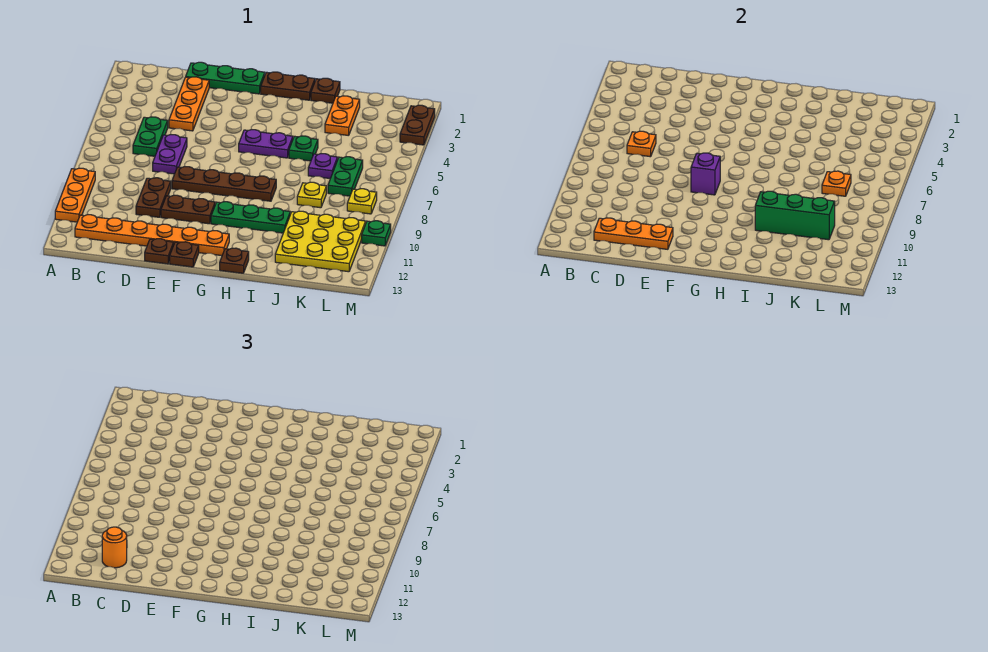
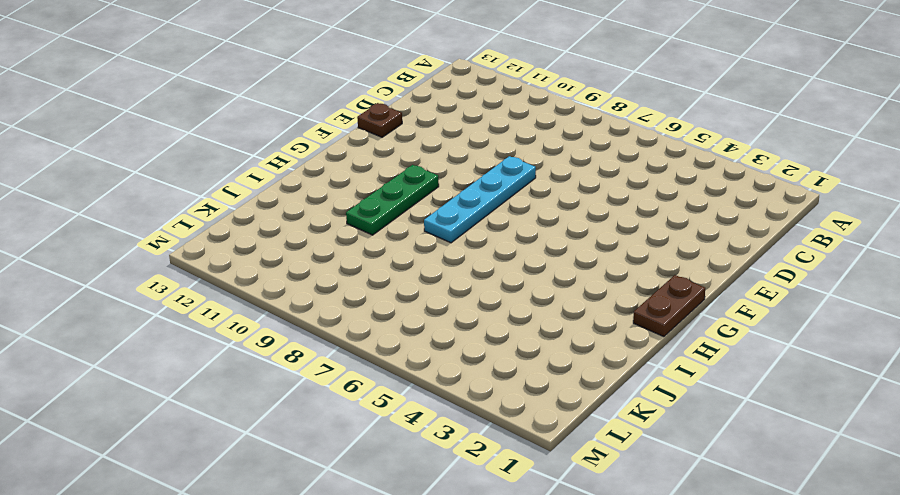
cyan 1x4 plate [424,156,536,243] -> brown 1x4 plate [172,167,276,201]
none -> orange 1x3 plate [55,168,95,222]
none -> orange 1x6 plate [75,214,229,256]
none -> green 1x2 plate [133,117,168,156]
none -> green 1x3 plate [186,62,265,94]

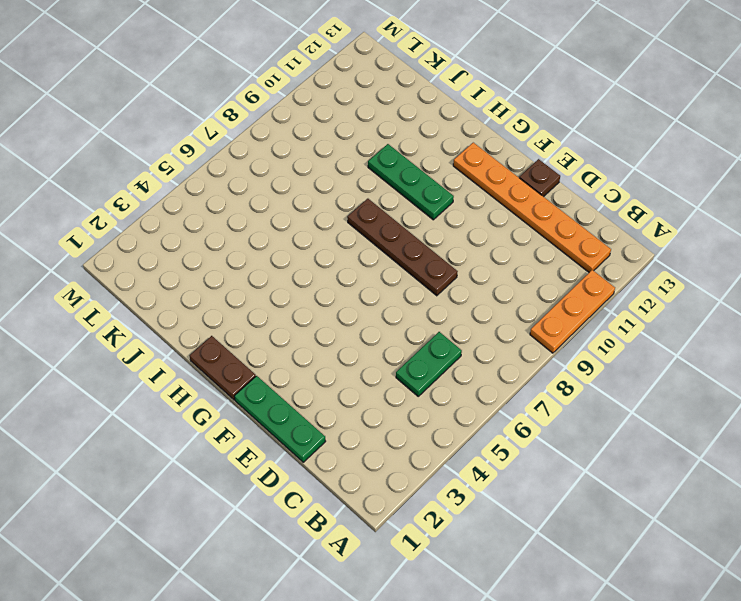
none -> orange 1x3 plate [169,77,209,131]
none -> purple 1x2 plate [153,135,187,174]
none -> brown 1x2 plate [136,178,171,217]
none -> brown 1x2 plate [161,195,215,224]

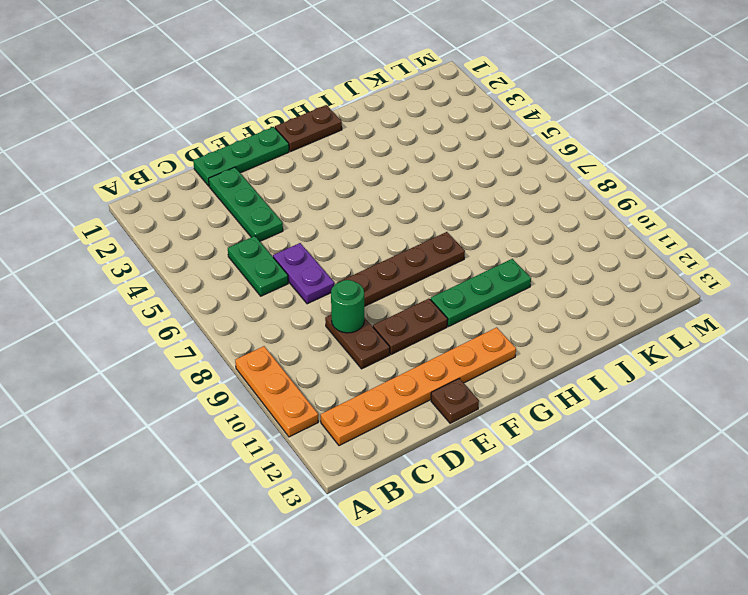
green 1x3 plate [209,167,283,241] -> orange 1x3 plate [169,77,209,131]
green 1x1 round brick [331,280,364,333] -> none
none -> brown 1x1 plate [170,242,199,267]
none -> purple 1x2 plate [239,130,293,158]
none -> brown 1x1 plate [220,248,249,273]
none -> brown 1x1 plate [311,78,340,103]

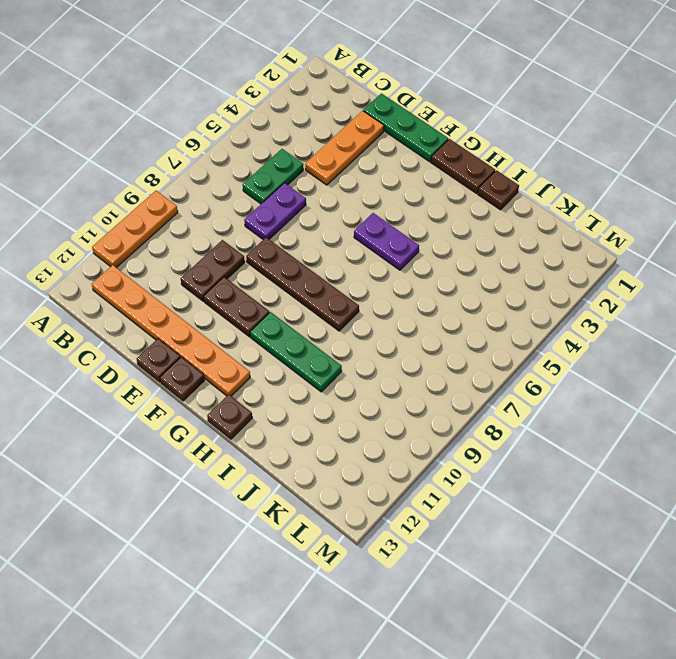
none -> green 1x1 plate [289,136,318,161]
none -> orange 1x2 plate [325,96,360,136]
none -> purple 1x1 plate [308,154,338,179]
none -> yellow 1x1 plate [297,182,326,208]

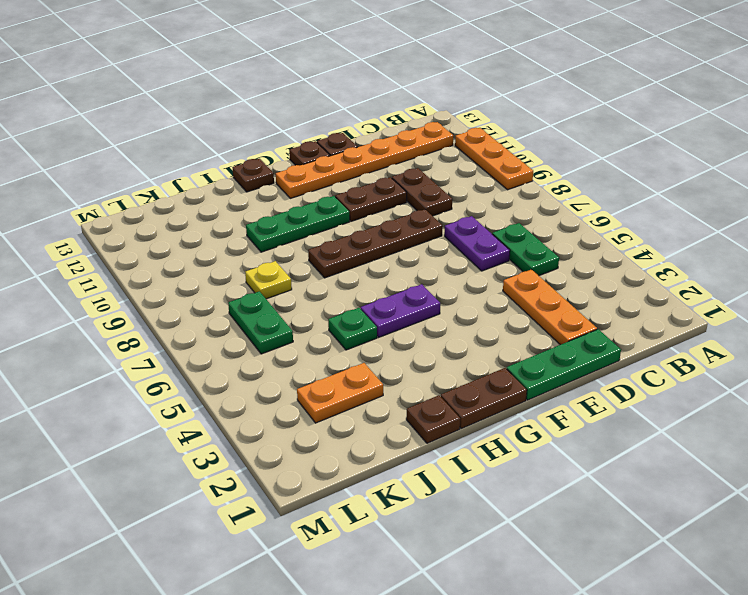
orange 1x2 plate [297,363,383,423] -> orange 1x2 plate turned to [325,96,360,136]
none -> purple 1x1 plate [308,154,338,179]
none -> yellow 3x3 plate [275,211,366,272]
none -> yellow 1x1 plate [347,189,377,214]
none -> brown 1x2 plate [400,105,435,145]

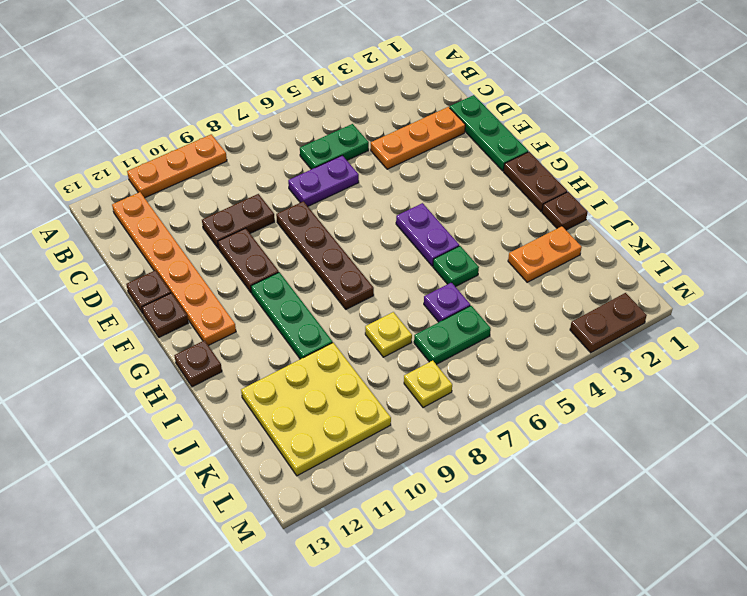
none -> green 1x1 plate [362,221,391,246]
none -> orange 1x1 plate [627,131,656,157]
none -> orange 1x3 plate [594,218,673,249]
none -> purple 1x1 brick [691,153,720,195]

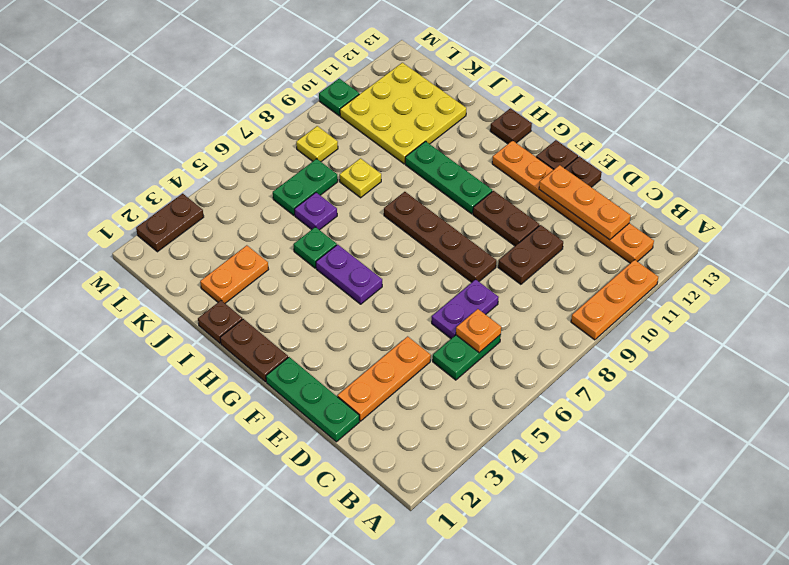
none -> purple 1x1 brick [691,153,720,195]
none -> green 1x3 brick [755,191,835,240]
none -> orange 1x1 plate [822,171,851,196]
none -> orange 1x1 round brick [102,527,127,568]

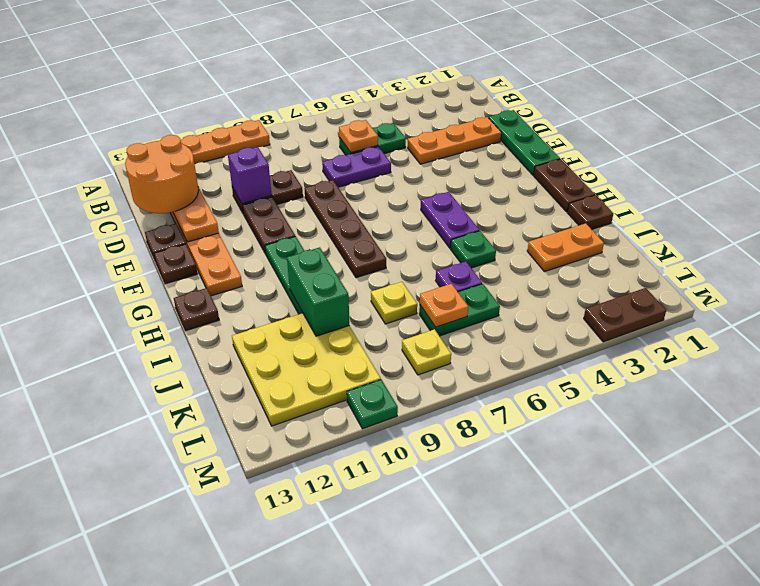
orange 2x2 round brick [125,135,198,213] -> orange 1x1 round brick [102,527,127,568]
purple 1x1 brick [228,147,272,204] -> purple 1x1 brick moved to [691,153,720,195]
green 1x2 brick [287,247,349,336] -> green 1x3 brick [755,191,835,240]

